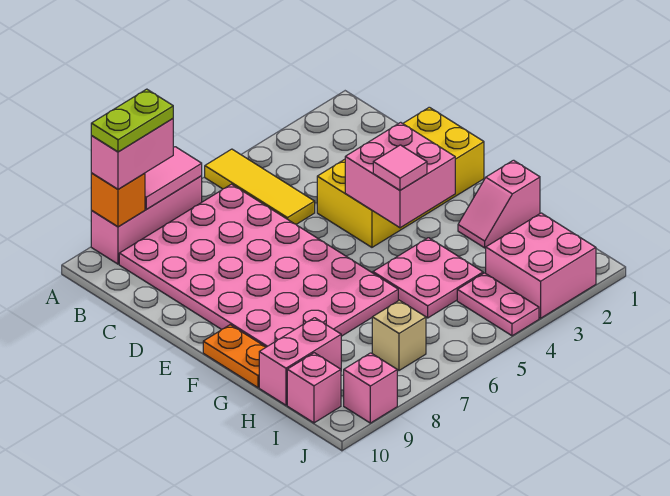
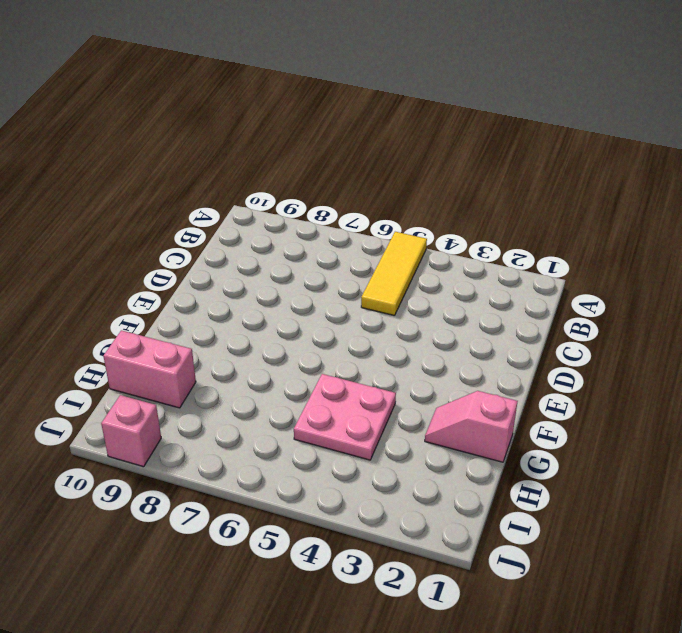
none -> pink 1x3 brick [91,176,202,264]
none -> pink 4x6 plate [119,184,398,347]
none -> yellow 2x4 brick [317,107,484,247]

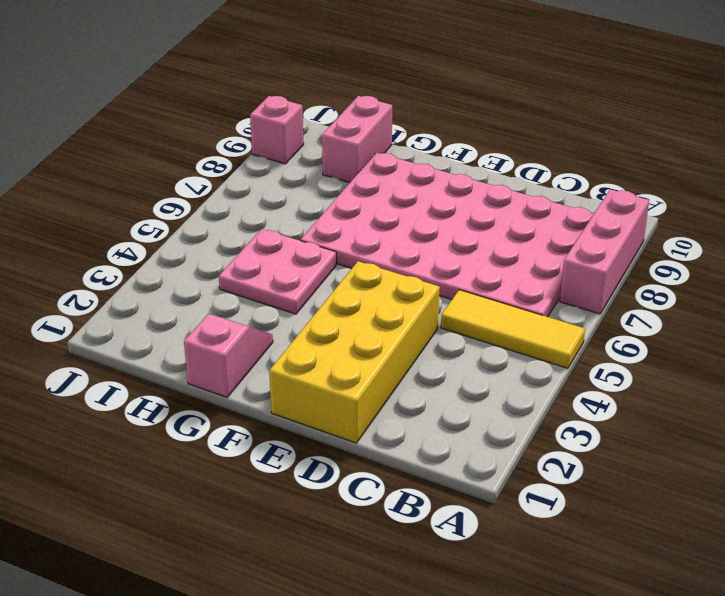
none -> orange 1x2 plate [203,325,266,388]
none -> pink 2x2 brick [486,213,596,318]
none -> pink 1x2 plate [457,273,539,336]

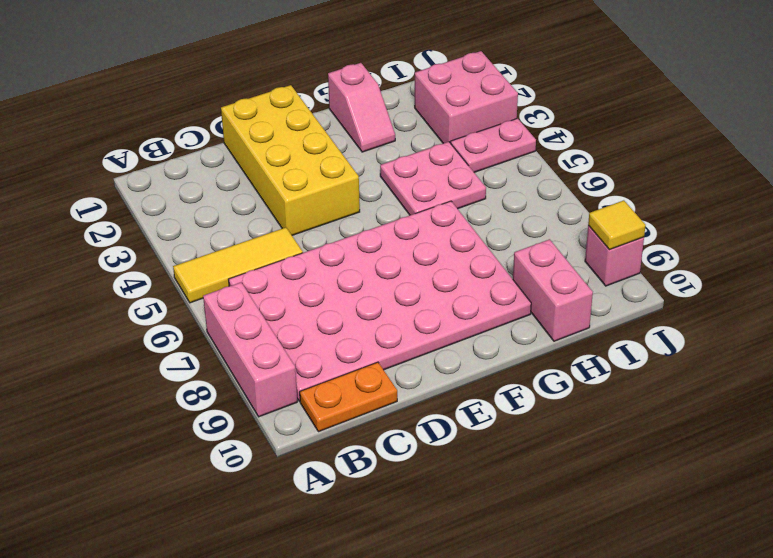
orange 1x2 plate [300,362,397,432] -> orange 1x2 plate moved to [203,325,266,388]
yellow 1x1 tile [588,200,646,250] -> none
none -> tan 1x1 brick [372,300,426,370]
none -> pink 1x1 brick [287,353,341,423]
none -> pink 1x2 tile [145,147,202,209]

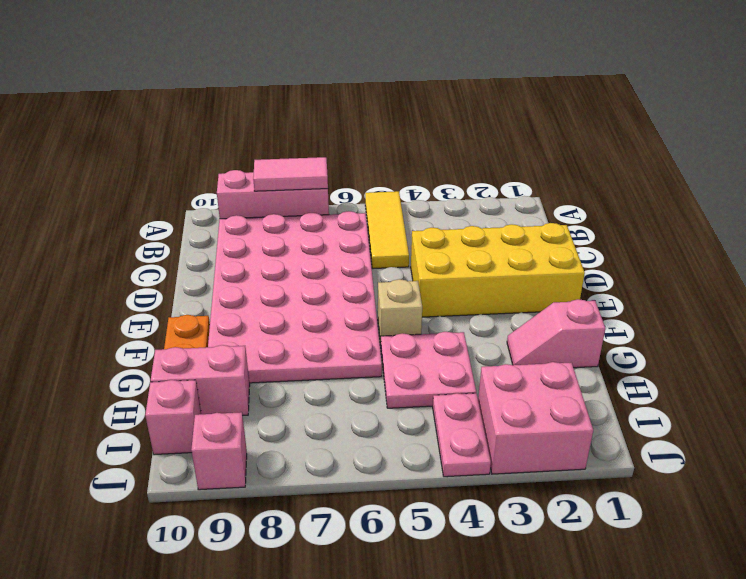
tan 1x1 brick [378,279,422,345] -> tan 1x1 brick moved to [372,300,426,370]
none -> orange 1x1 brick [91,173,145,227]
none -> pink 2x2 brick [345,122,455,228]
none -> pink 1x2 brick [91,119,173,189]

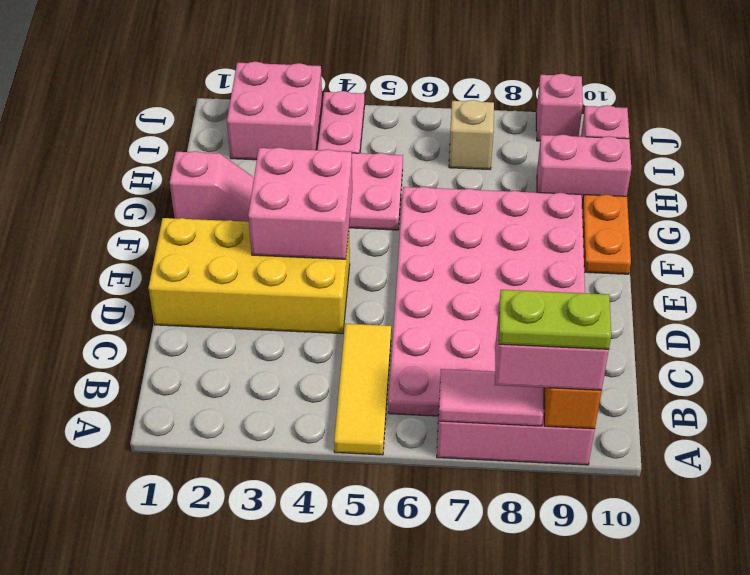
none -> pink 1x1 tile [373,145,427,190]

